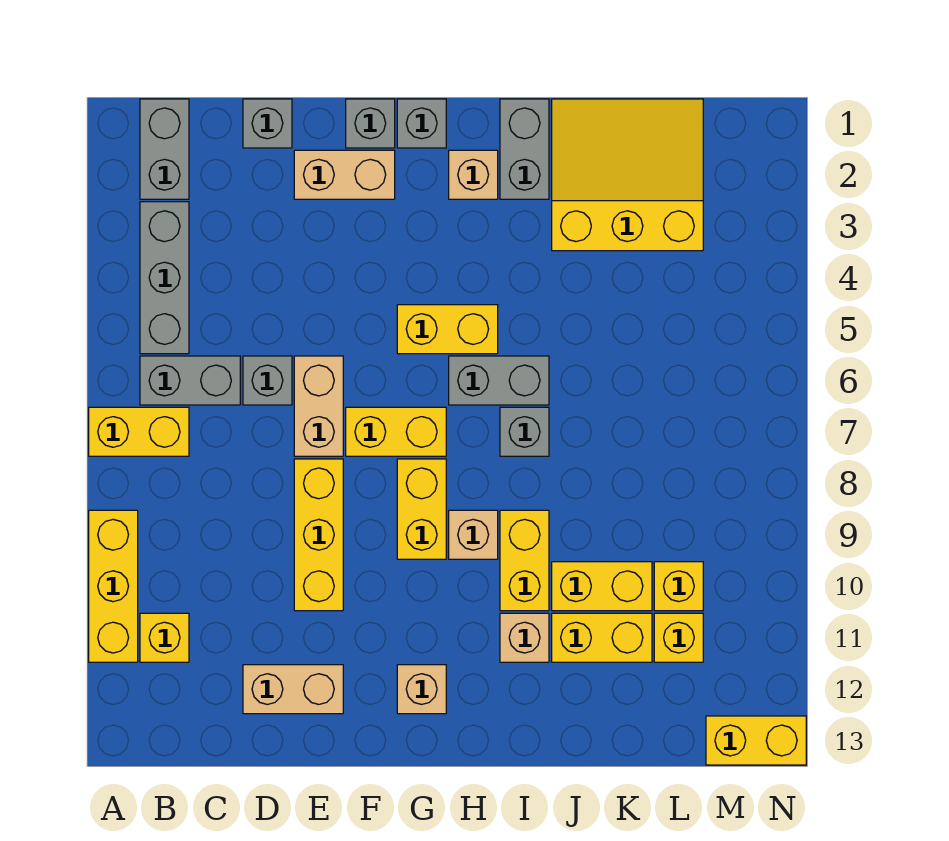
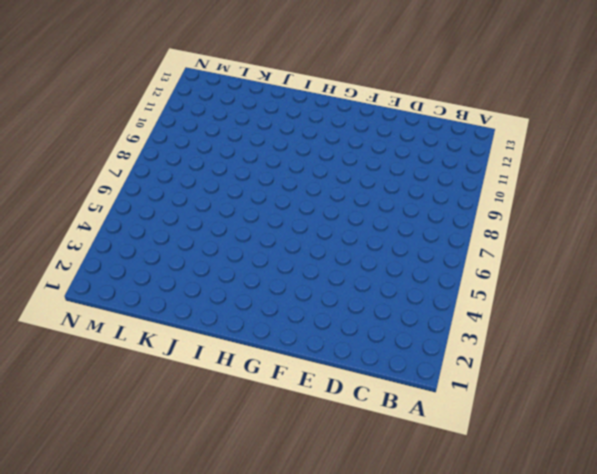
none -> yellow 1x2 brick [89,407,189,456]
none -> yellow 1x3 brick [89,510,138,662]
none -> grey 1x2 brick [140,99,189,199]
none -> grey 1x3 brick [140,202,189,354]

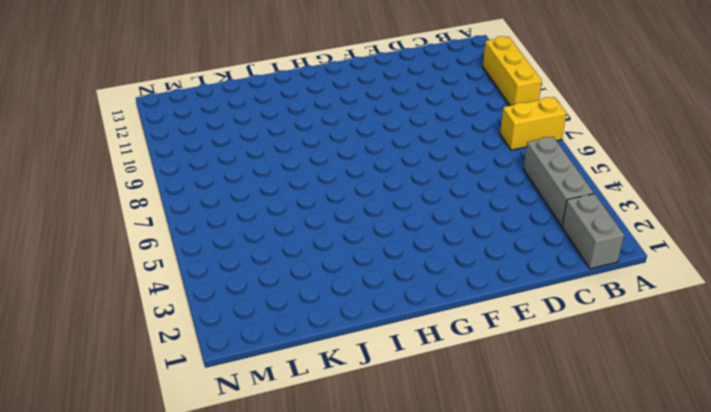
none -> grey 1x2 brick [140,356,240,405]
none -> yellow 1x1 brick [140,613,189,662]
none -> grey 1x1 brick [243,99,292,148]
none -> grey 1x1 brick [243,356,292,405]

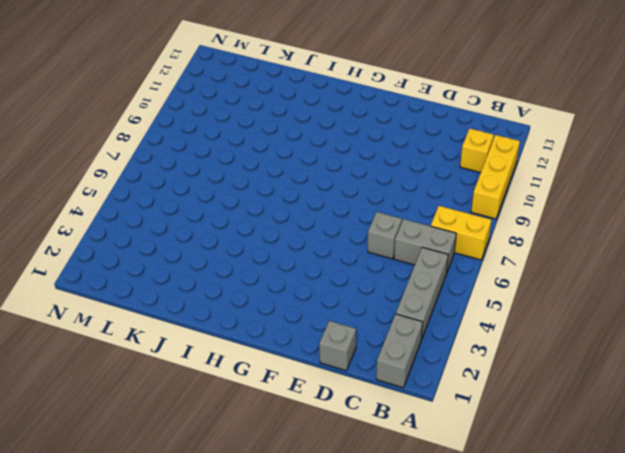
none -> tan 1x2 brick [243,665,343,714]
none -> tan 1x2 brick [294,150,395,199]
none -> tan 1x2 brick [294,356,343,456]
none -> yellow 1x3 brick [294,459,343,611]

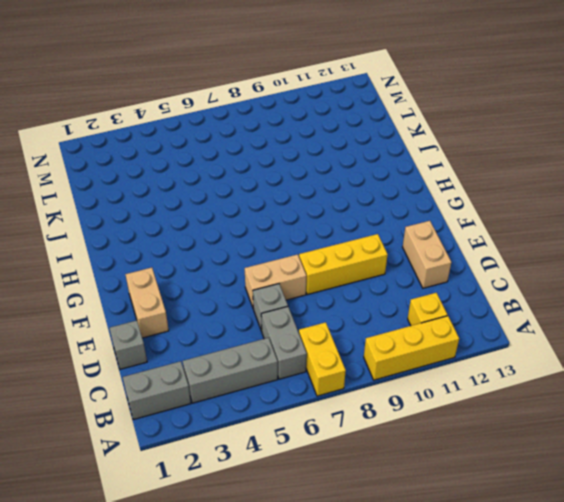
none -> grey 1x1 brick [346,99,395,148]
none -> yellow 1x2 brick [346,407,446,456]
none -> grey 1x1 brick [397,99,446,148]
none -> yellow 1x2 brick [397,305,498,354]

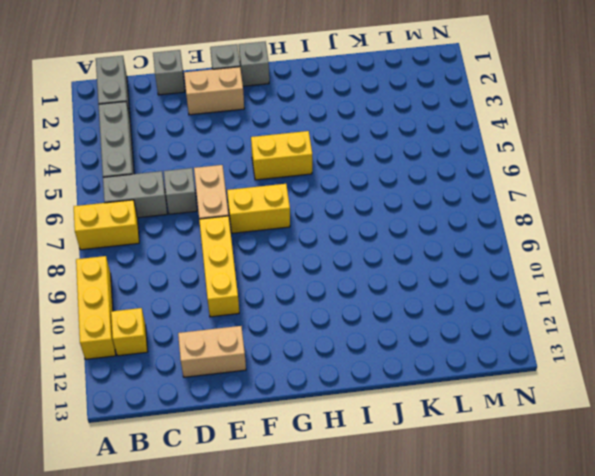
none -> yellow 1x2 brick [397,459,446,559]
none -> tan 1x1 brick [397,665,446,714]
none -> tan 1x1 brick [449,150,498,199]
none -> grey 1x2 brick [449,356,549,405]

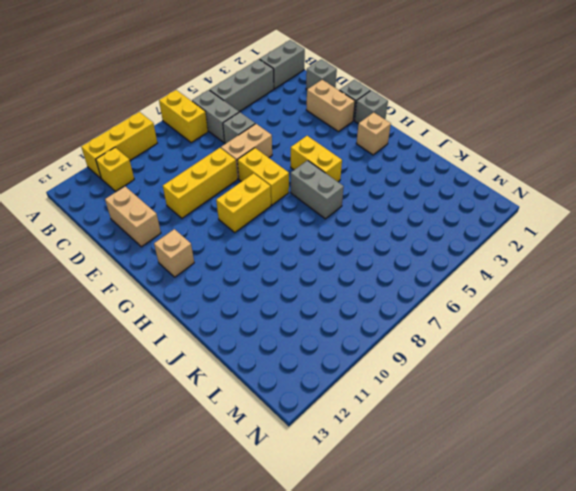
none -> tan 1x1 brick [449,510,498,559]
none -> grey 1x2 brick [500,99,549,199]
none -> grey 1x1 brick [500,407,549,456]
none -> yellow 1x2 brick [500,510,549,611]

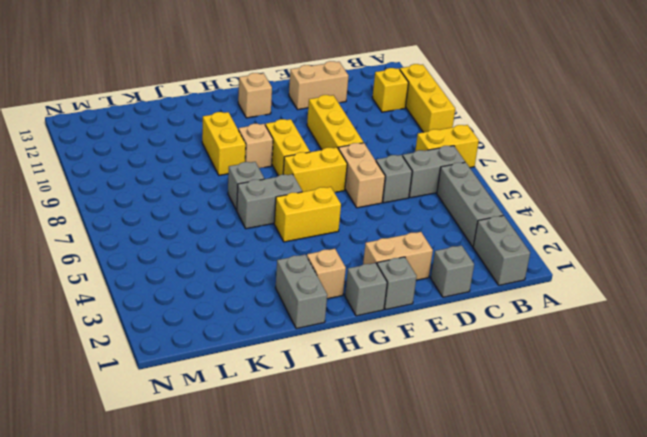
none -> tan 1x1 brick [500,613,549,662]
none -> yellow 3x3 slope [552,99,703,251]
none -> yellow 1x2 brick [552,562,652,611]
none -> yellow 1x2 brick [552,613,652,662]

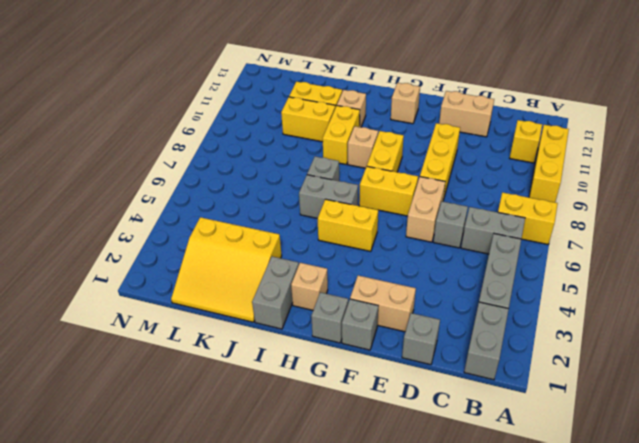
none -> yellow 1x1 brick [654,562,703,611]
none -> yellow 1x1 brick [654,613,703,662]
none -> yellow 1x2 brick [706,716,806,765]

